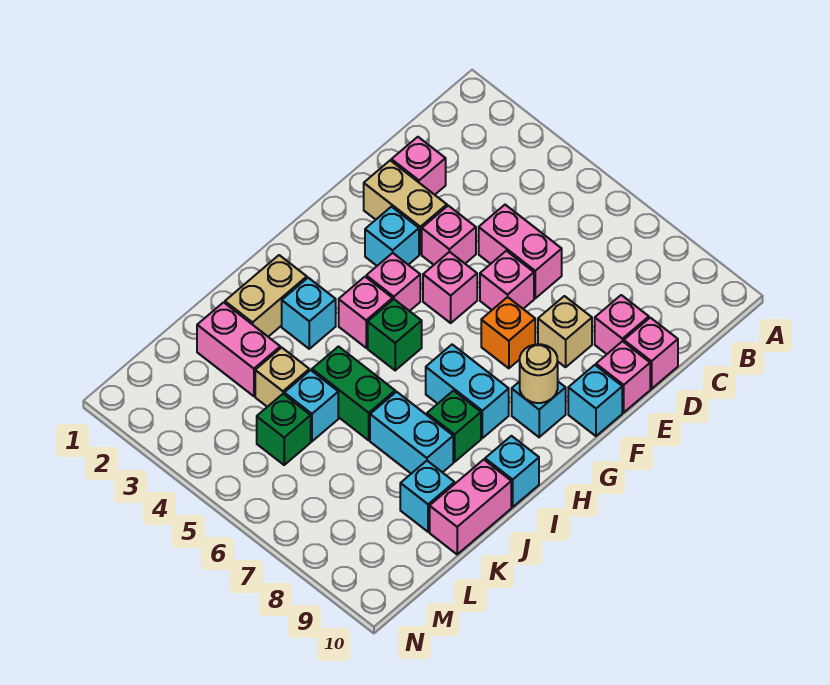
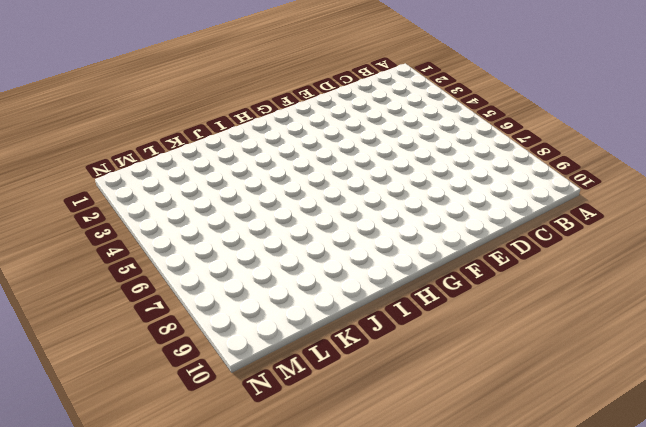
none -> pink 1x1 brick [391,137,446,195]
none -> pink 1x2 brick [479,205,562,298]
none -> pink 1x1 brick [595,295,649,354]
none -> pink 1x1 brick [624,318,678,389]

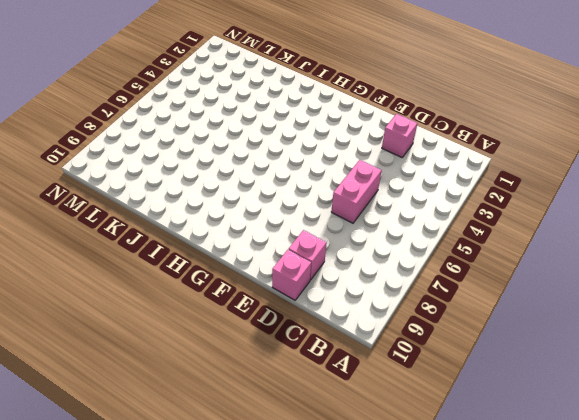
none -> tan 1x2 brick [364,160,447,254]
none -> pink 1x1 brick [422,206,476,265]
none -> pink 1x1 brick [480,251,534,310]
none -> tan 1x1 brick [538,296,592,367]

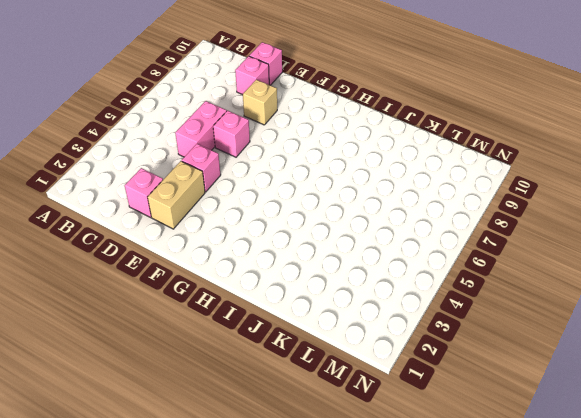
none -> pink 1x1 brick [596,341,650,412]
none -> cyan 1x1 brick [365,207,419,266]
none -> pink 1x1 brick [423,252,477,323]
none -> orange 1x1 brick [481,297,535,368]

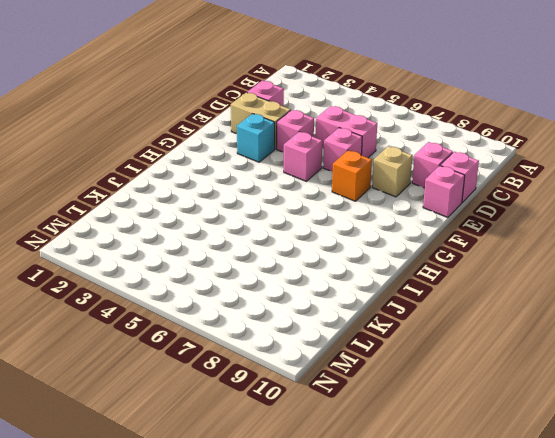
none -> cyan 1x1 brick [568,365,622,436]
none -> pink 1x1 brick [366,253,420,311]
none -> cyan 1x1 brick [512,382,566,437]
none -> pink 1x1 brick [339,277,393,348]

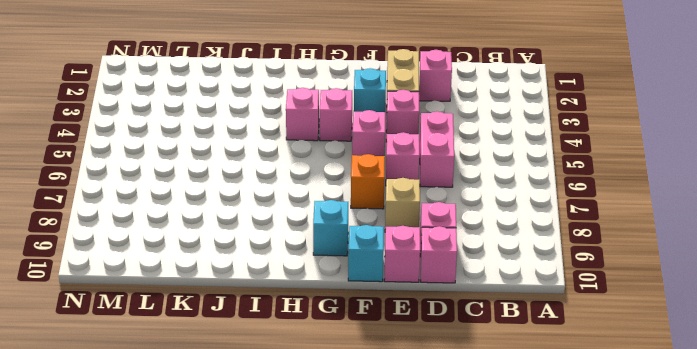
none -> green 1x1 brick [368,299,422,370]
none -> cyan 1x2 brick [426,345,509,438]
none -> tan 1x2 brick [225,255,307,337]
none -> cyan 1x1 brick [282,278,336,349]

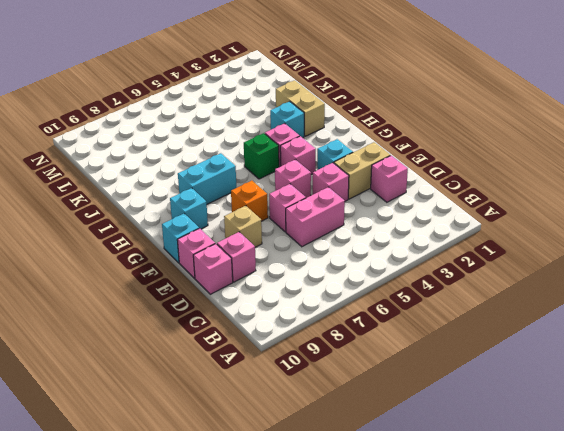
none -> green 1x1 brick [427,391,481,462]
none -> cyan 1x1 brick [485,436,539,507]
none -> green 1x2 brick [312,347,395,440]
none -> cyan 1x2 brick [370,392,453,474]

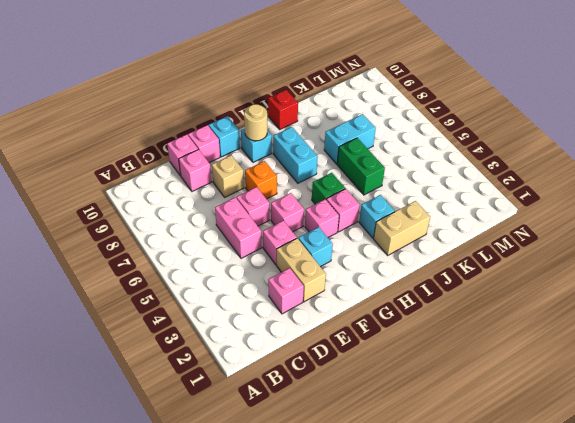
red 1x1 brick [268,90,298,129] -> cyan 1x1 brick [485,436,539,507]
cyan 1x2 brick [324,114,376,164] -> cyan 1x2 brick turned to [370,392,453,474]
none -> green 1x1 brick [427,391,481,462]
none -> pink 1x2 brick [430,460,511,554]
none -> pink 1x2 brick [197,302,280,396]
none -> tan 1x1 brick [255,348,309,407]

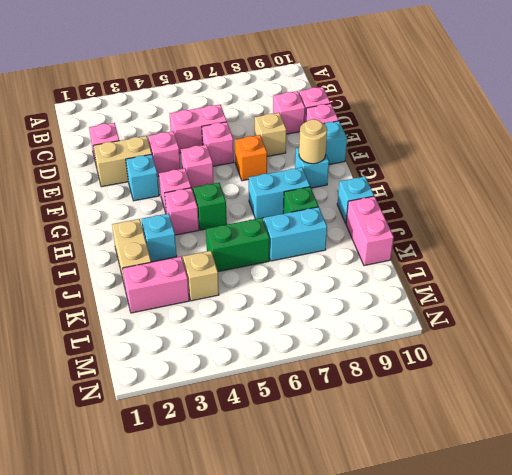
none -> cyan 1x1 brick [284,370,338,441]
none -> cyan 1x1 brick [400,461,455,532]
none -> green 1x1 brick [257,394,311,465]

